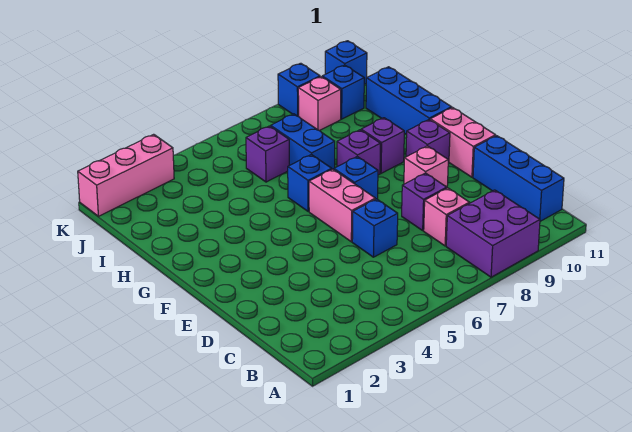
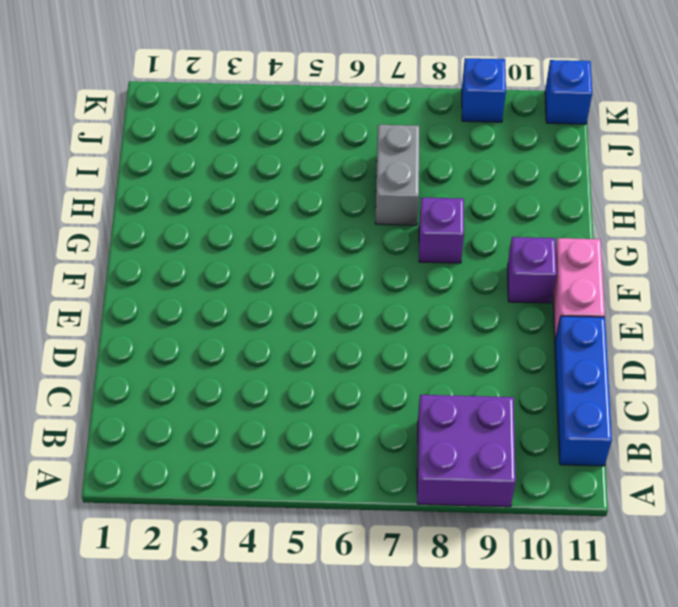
grey 1x2 brick [375,125,419,225] -> blue 1x2 brick [271,114,335,170]
none -> pink 1x1 brick [424,188,469,246]
none -> blue 1x1 brick [352,199,398,257]
none -> purple 1x1 brick [402,173,447,230]

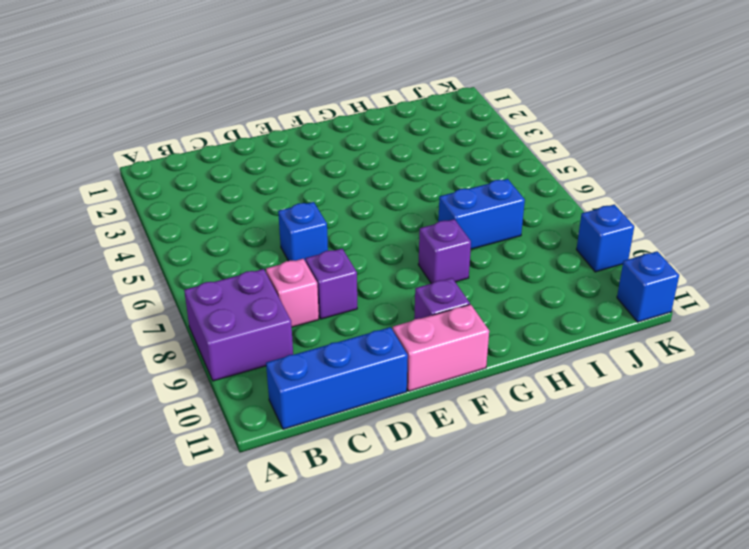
none -> pink 1x2 brick [309,169,375,242]
none -> pink 1x1 brick [404,146,448,187]
none -> blue 1x1 brick [334,157,378,199]

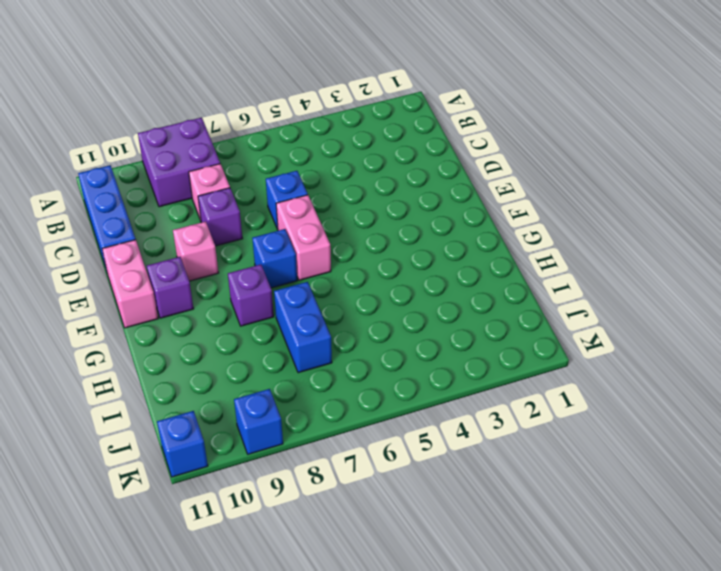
none -> blue 1x1 brick [288,155,332,211]
none -> purple 1x1 brick [361,118,404,173]
none -> blue 1x3 brick [366,67,452,135]

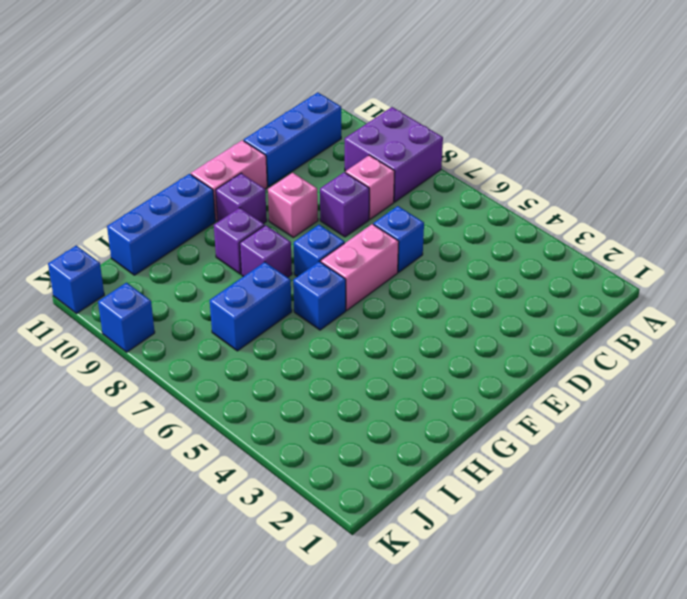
none -> purple 1x1 brick [246,126,289,182]
none -> pink 1x1 brick [298,77,341,131]
none -> blue 1x1 brick [322,65,364,119]

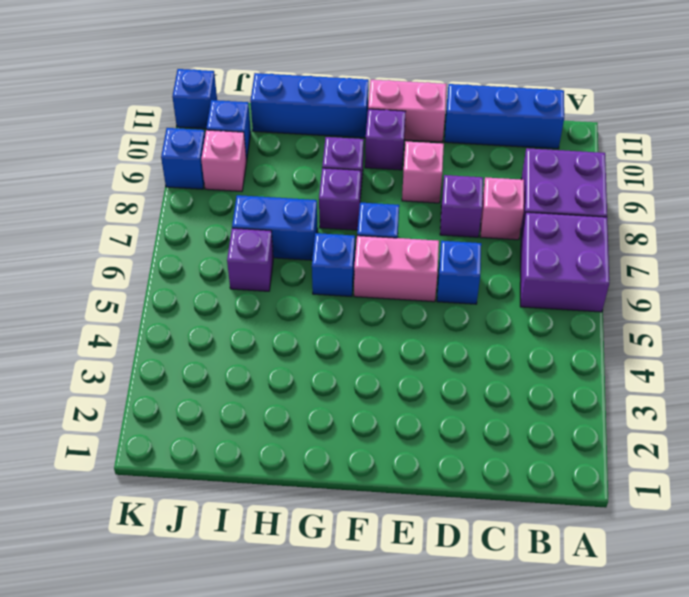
purple 2x2 brick [520,212,609,312] -> none
none -> pink 1x3 brick [78,134,174,216]

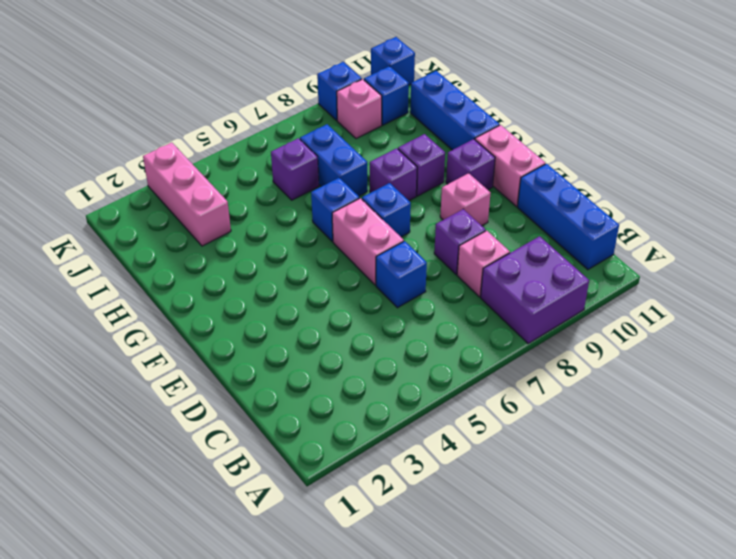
pink 1x3 brick [143,143,231,246] -> pink 1x3 brick turned to [78,134,174,216]

